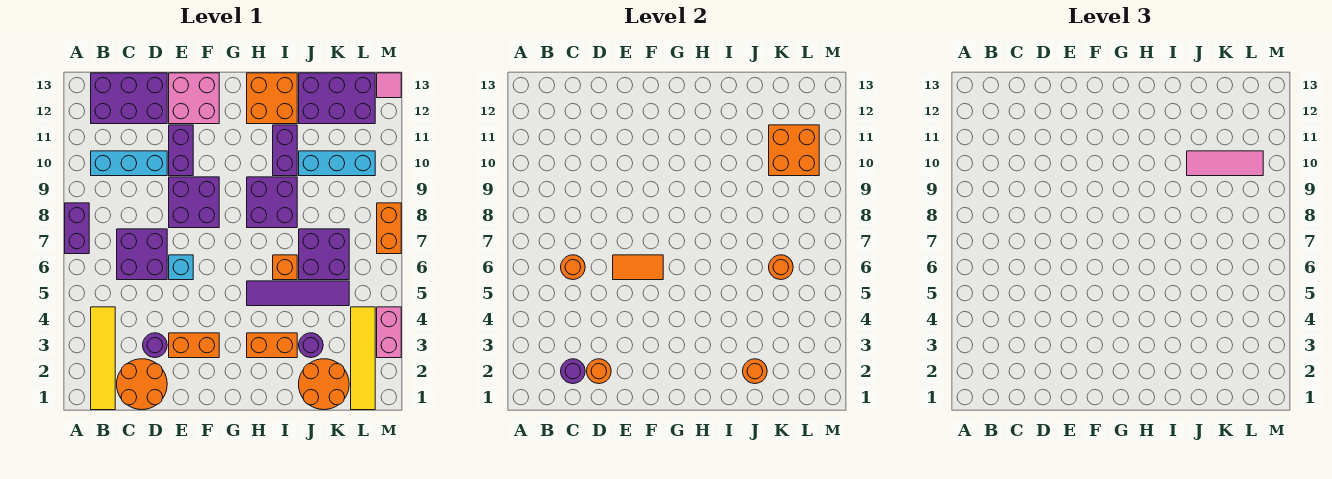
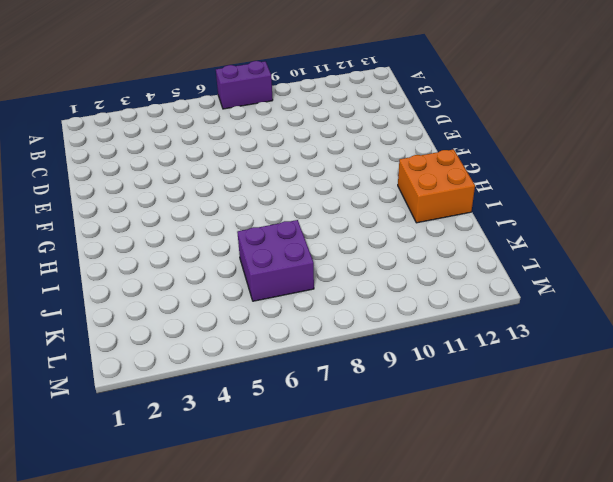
none -> yellow 1x4 tile [91,307,115,410]
none -> cyan 1x3 brick [91,151,167,176]
none -> purple 2x3 brick [91,73,167,124]
none -> orange 2x2 round brick [117,359,167,410]

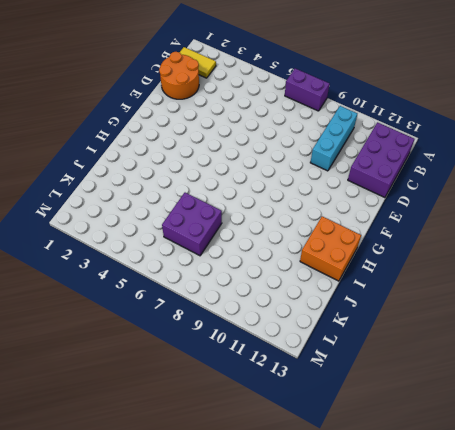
yellow 1x2 tile [179,47,216,78] -> yellow 1x4 tile [91,307,115,410]
none -> purple 2x2 brick [117,229,167,280]
none -> purple 1x1 round brick [143,333,167,358]
none -> orange 1x2 brick [169,333,219,358]
none -> cyan 1x1 brick [169,255,193,280]

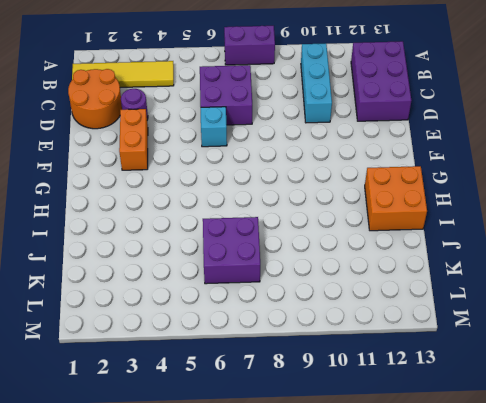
none -> purple 2x2 brick [169,177,219,228]
none -> purple 1x2 brick [169,125,193,176]
none -> pink 2x2 brick [169,73,219,124]
none -> orange 1x2 brick [247,333,297,358]

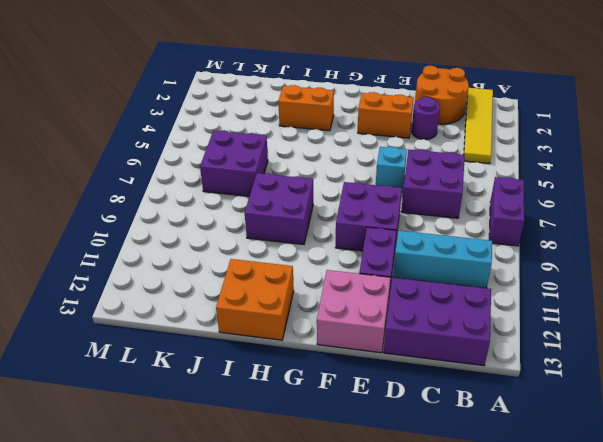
none -> purple 1x4 tile [247,281,349,306]
none -> orange 1x1 brick [273,255,297,280]
none -> purple 1x2 brick [273,125,297,176]
none -> orange 2x2 round brick [299,359,349,410]

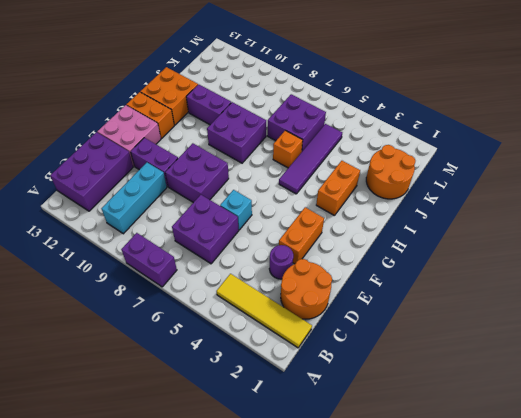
orange 1x2 brick [126,92,174,138] -> orange 1x2 brick moved to [377,203,401,254]
none -> purple 1x1 round brick [299,333,323,358]
none -> cyan 1x3 brick [299,151,375,176]
none -> purple 2x3 brick [299,73,375,124]
none -> yellow 1x4 tile [351,307,375,410]

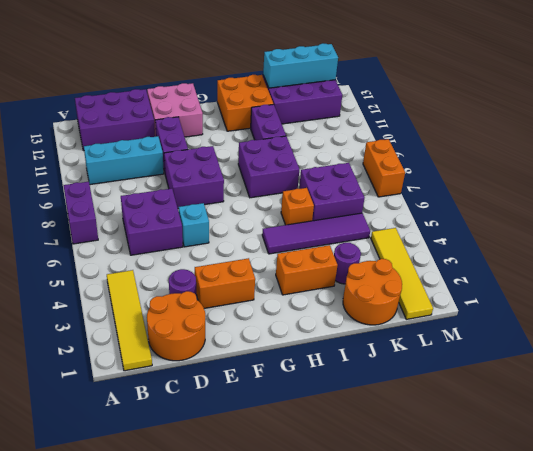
cyan 1x3 brick [263,43,338,88] -> cyan 1x3 brick moved to [299,151,375,176]
none -> pink 1x2 brick [377,307,401,358]
none -> pink 1x1 tile [377,73,401,98]
none -> purple 1x1 round brick [561,359,585,384]
none -> orange 1x1 round brick [561,255,585,280]

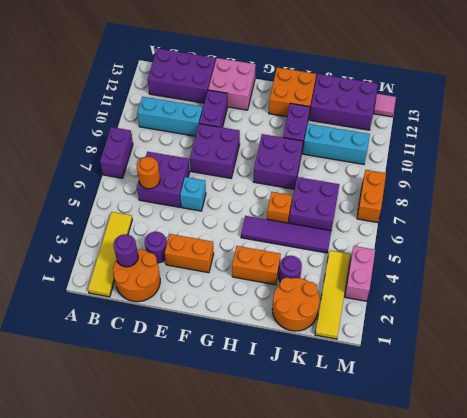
none -> orange 1x1 round brick [587,359,611,384]
none -> orange 1x2 tile [613,255,663,280]
none -> orange 1x1 round brick [743,359,767,384]
none -> orange 1x1 round brick [769,255,793,280]

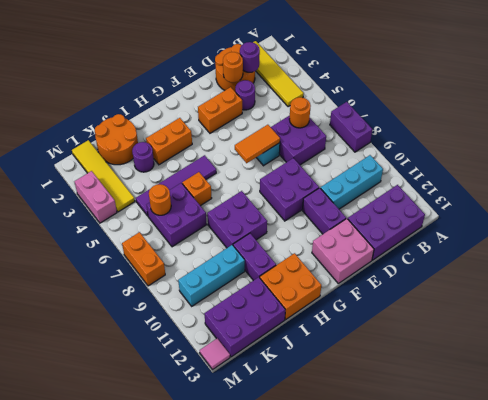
none -> orange 1x1 round brick [743,359,767,384]
none -> orange 2x2 brick [769,125,819,176]
none -> pink 1x3 tile [1187,151,1263,176]

